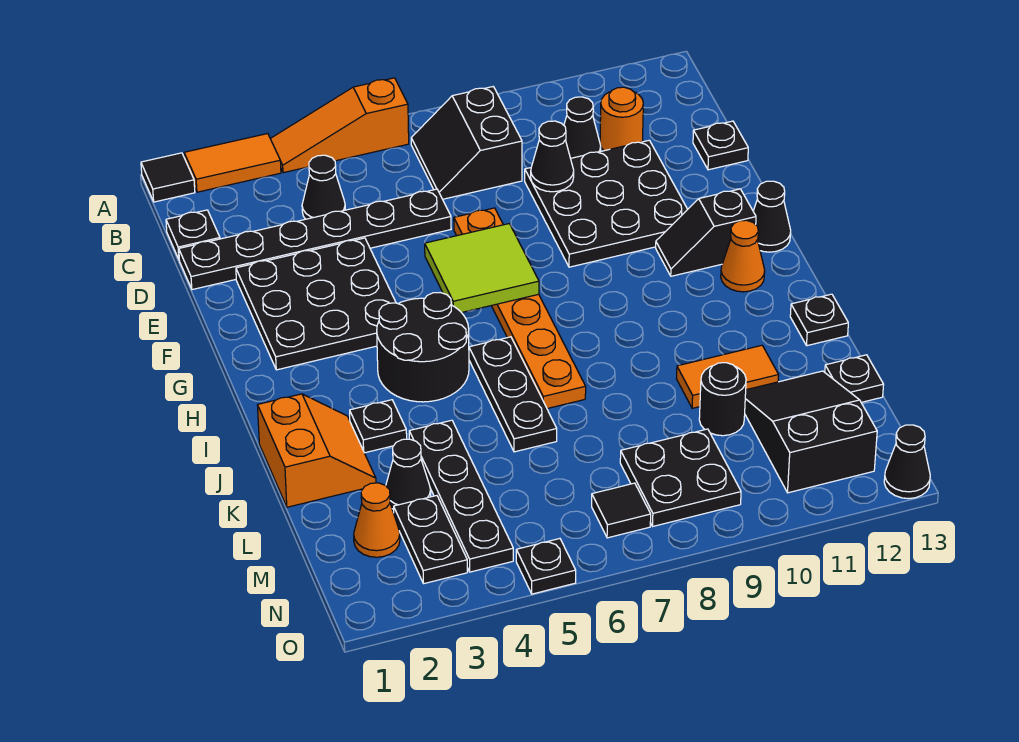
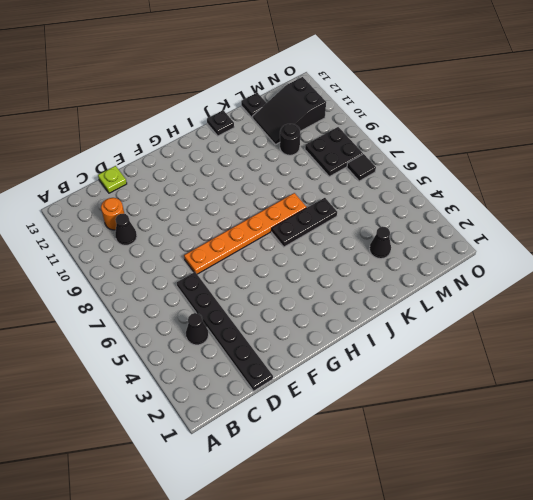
lime 1x1 plate [98,166,127,193] -> black 1x1 plate [693,121,748,170]
none -> black 1x1 tile [141,153,195,202]
none -> orange 1x2 tile [184,134,281,192]
none -> orange 1x3 slope [270,78,409,173]
none -> black 2x2 slope [411,87,522,199]

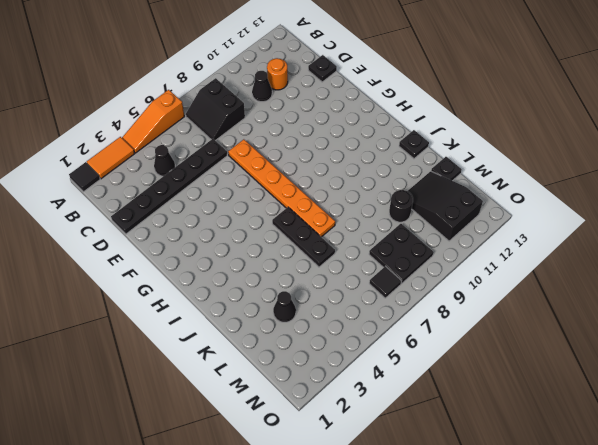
none -> black 1x1 plate [166,210,220,259]
none -> black 3x3 plate [525,140,688,267]
none -> black 3x3 plate [236,238,396,370]
none -> black 1x2 slope [656,189,756,276]

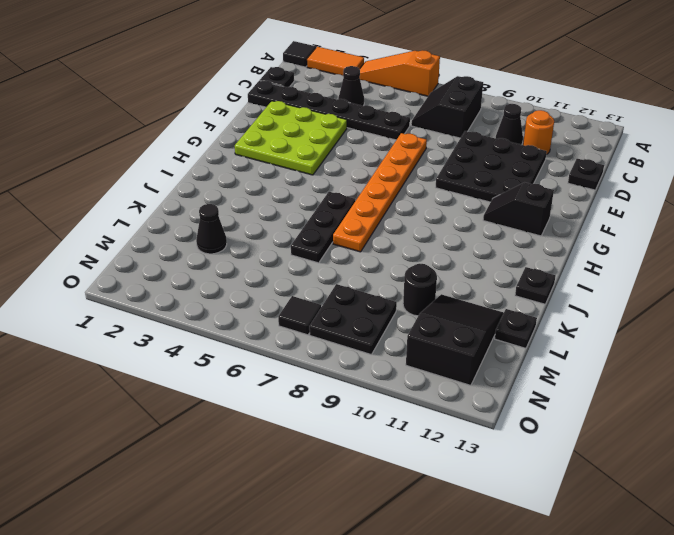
lime 3x3 plate [235,101,347,175] -> black 3x3 plate [236,238,396,370]
none -> black 1x1 cone [753,181,791,252]
none -> black 2x2 round brick [377,293,469,402]
none -> orange 1x1 cone [721,220,765,292]
none -> orange 2x2 slope [258,394,376,507]

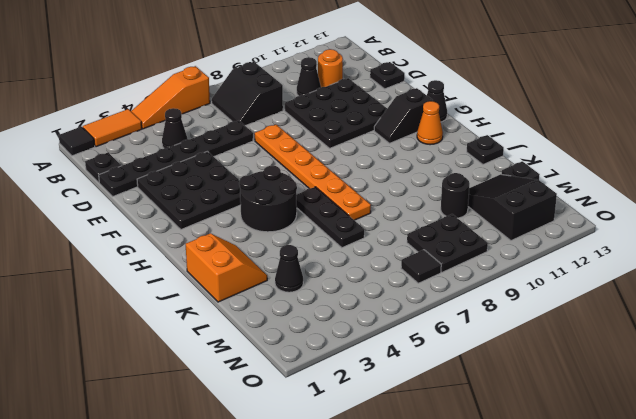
none -> black 1x1 plate [350,400,407,453]
none -> black 1x4 plate [409,420,513,572]
none -> orange 1x2 tile [677,345,779,408]
none -> orange 1x1 cone [354,483,400,557]

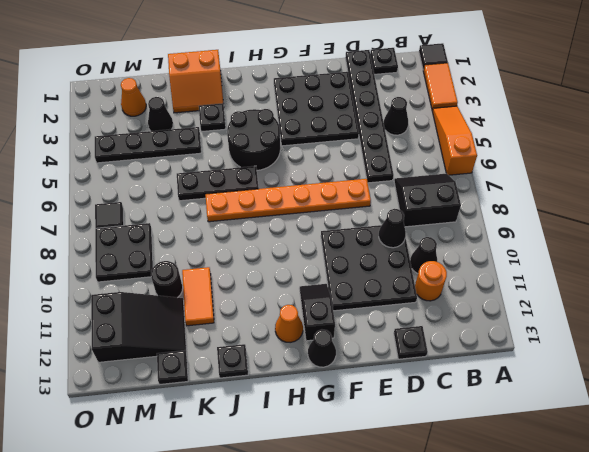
none -> black 1x2 plate [394,496,467,584]
none -> black 1x1 plate [516,539,576,594]
none -> black 1x1 cone [884,425,930,499]
none -> lime 2x2 tile [425,224,539,313]

